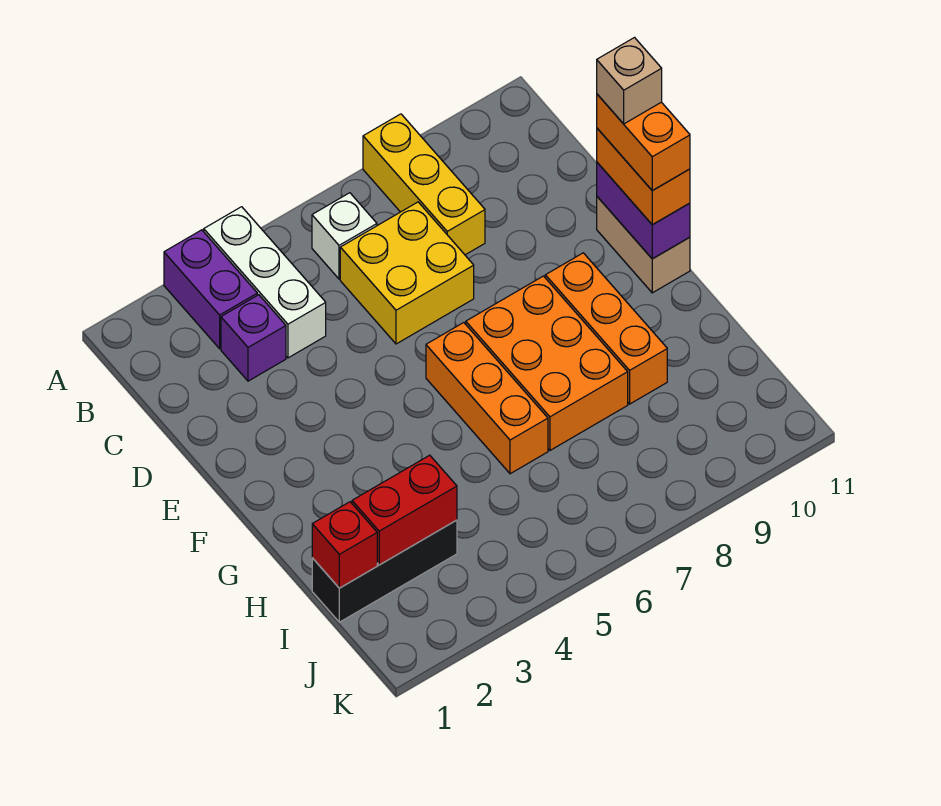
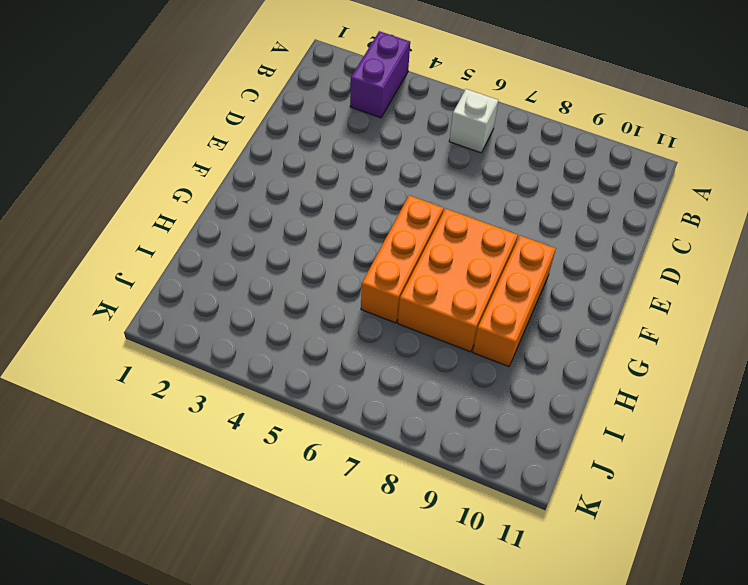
none -> white 1x3 brick [204,207,326,358]
none -> yellow 1x3 brick [363,114,485,255]
none -> purple 1x1 brick [221,295,286,381]

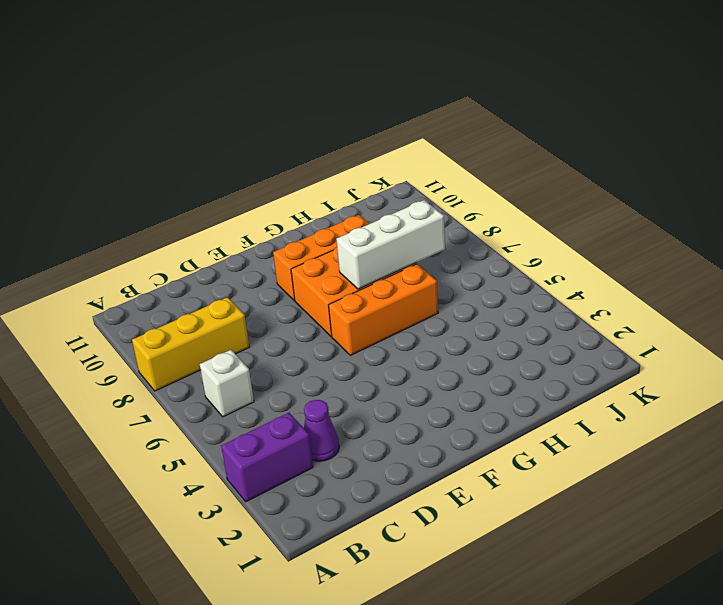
purple 1x1 cone [304,400,339,461] -> purple 1x1 brick [221,295,286,381]
white 1x3 brick [336,200,445,289] -> white 1x3 brick moved to [204,207,326,358]
none -> yellow 2x2 brick [340,202,474,344]
none -> tan 1x2 brick [597,197,690,293]
none -> black 1x3 brick [312,520,457,622]

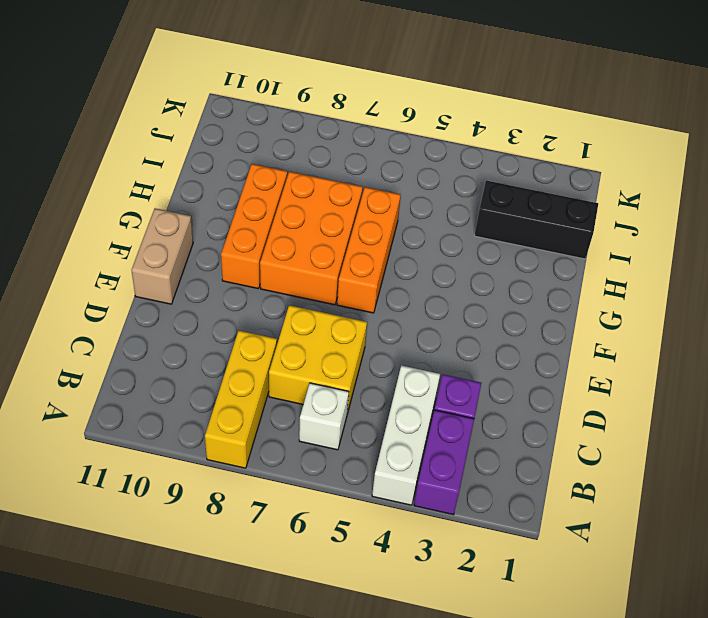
none -> purple 1x2 brick [597,163,690,259]
none -> red 1x1 brick [312,502,377,588]
none -> red 1x2 brick [352,455,457,565]

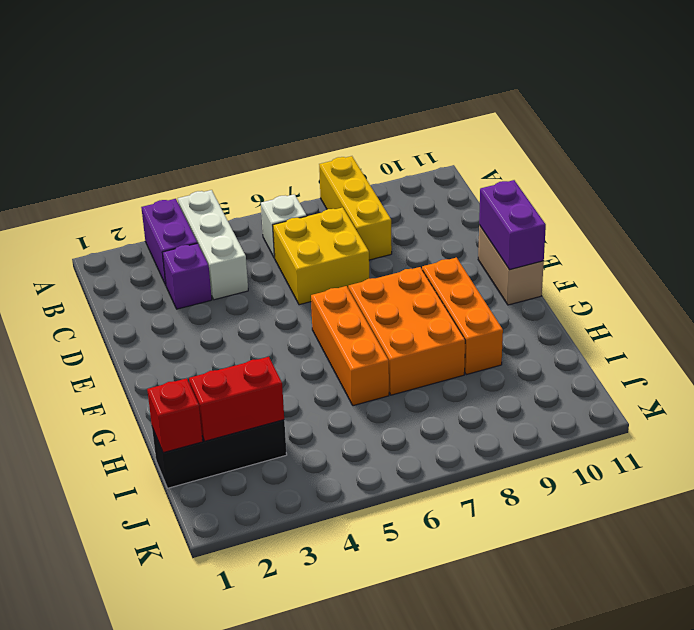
none -> orange 1x2 brick [597,128,690,225]
none -> orange 1x2 brick [597,94,690,191]
none -> tan 1x1 brick [597,38,662,124]

